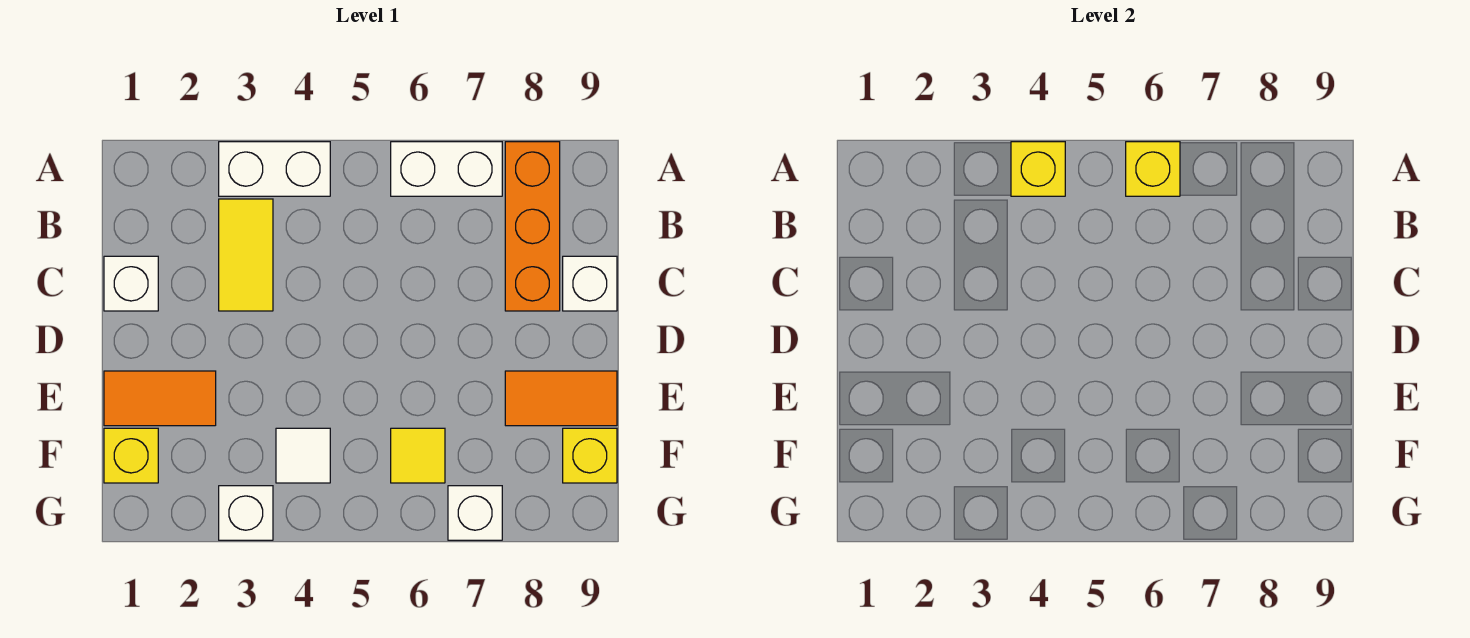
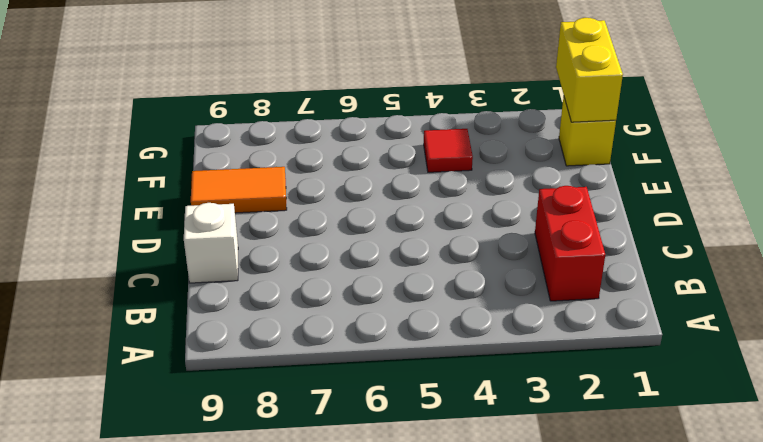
red 1x2 brick [535,186,605,301] -> none
yellow 1x2 brick [556,18,623,122] -> none
red 1x1 tile [424,129,473,172] -> white 1x1 tile [276,428,330,483]
none -> white 1x2 brick [219,142,330,196]
none -> white 1x2 brick [391,142,502,196]
none -> orange 1x3 brick [505,142,560,311]

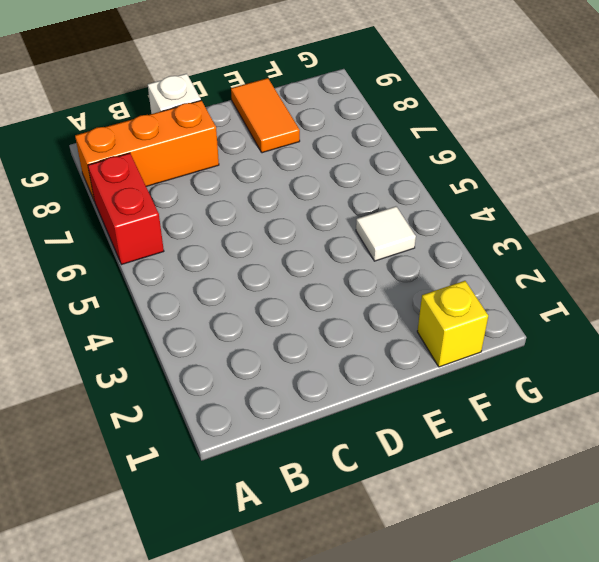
red 1x2 brick [88,153,164,265] -> white 1x2 brick [391,142,502,196]
none -> white 1x2 brick [219,142,330,196]
none -> yellow 1x2 tile [219,199,273,311]
none -> white 1x1 brick [104,256,158,311]

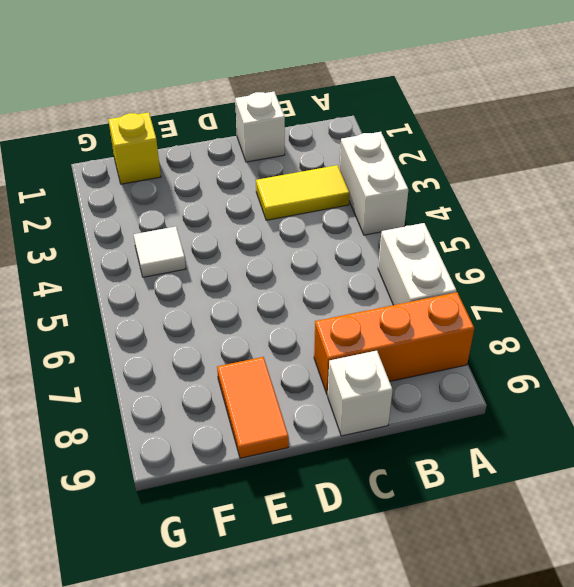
none -> orange 1x2 tile [104,371,216,426]
none -> yellow 1x1 tile [391,428,445,483]
none -> yellow 1x1 brick [563,428,617,483]

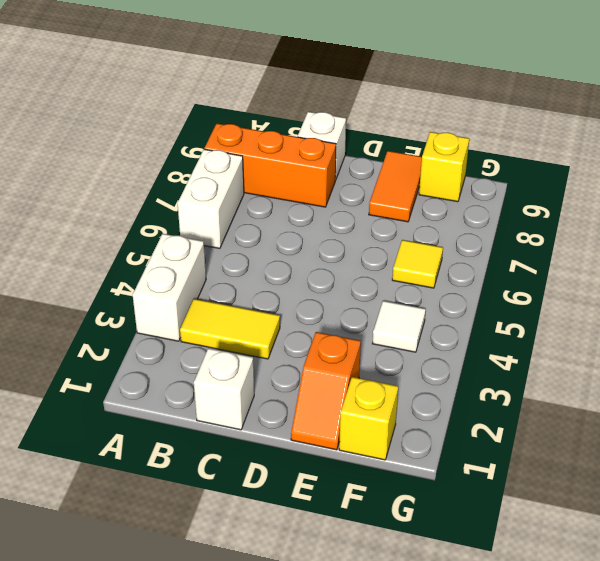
orange 1x2 slope [291,332,361,450] -> orange 1x2 tile [104,371,216,426]
none -> white 1x1 brick [219,486,273,540]
none -> white 1x1 brick [448,486,502,540]
none -> yellow 1x1 brick [1011,142,1065,196]

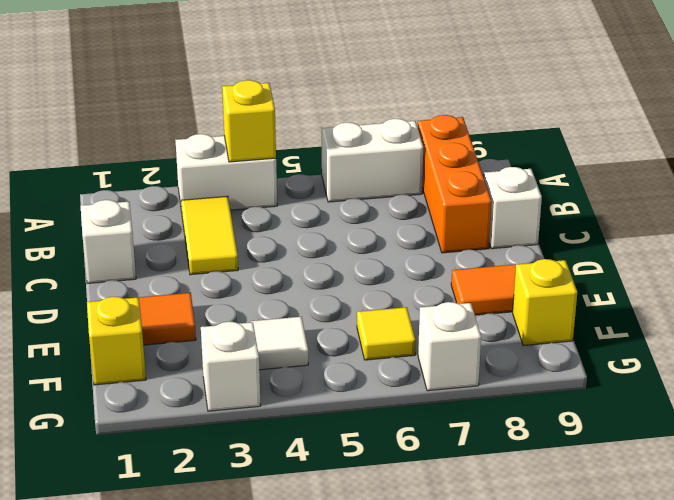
none -> yellow 1x1 brick [1126,142,1180,196]

